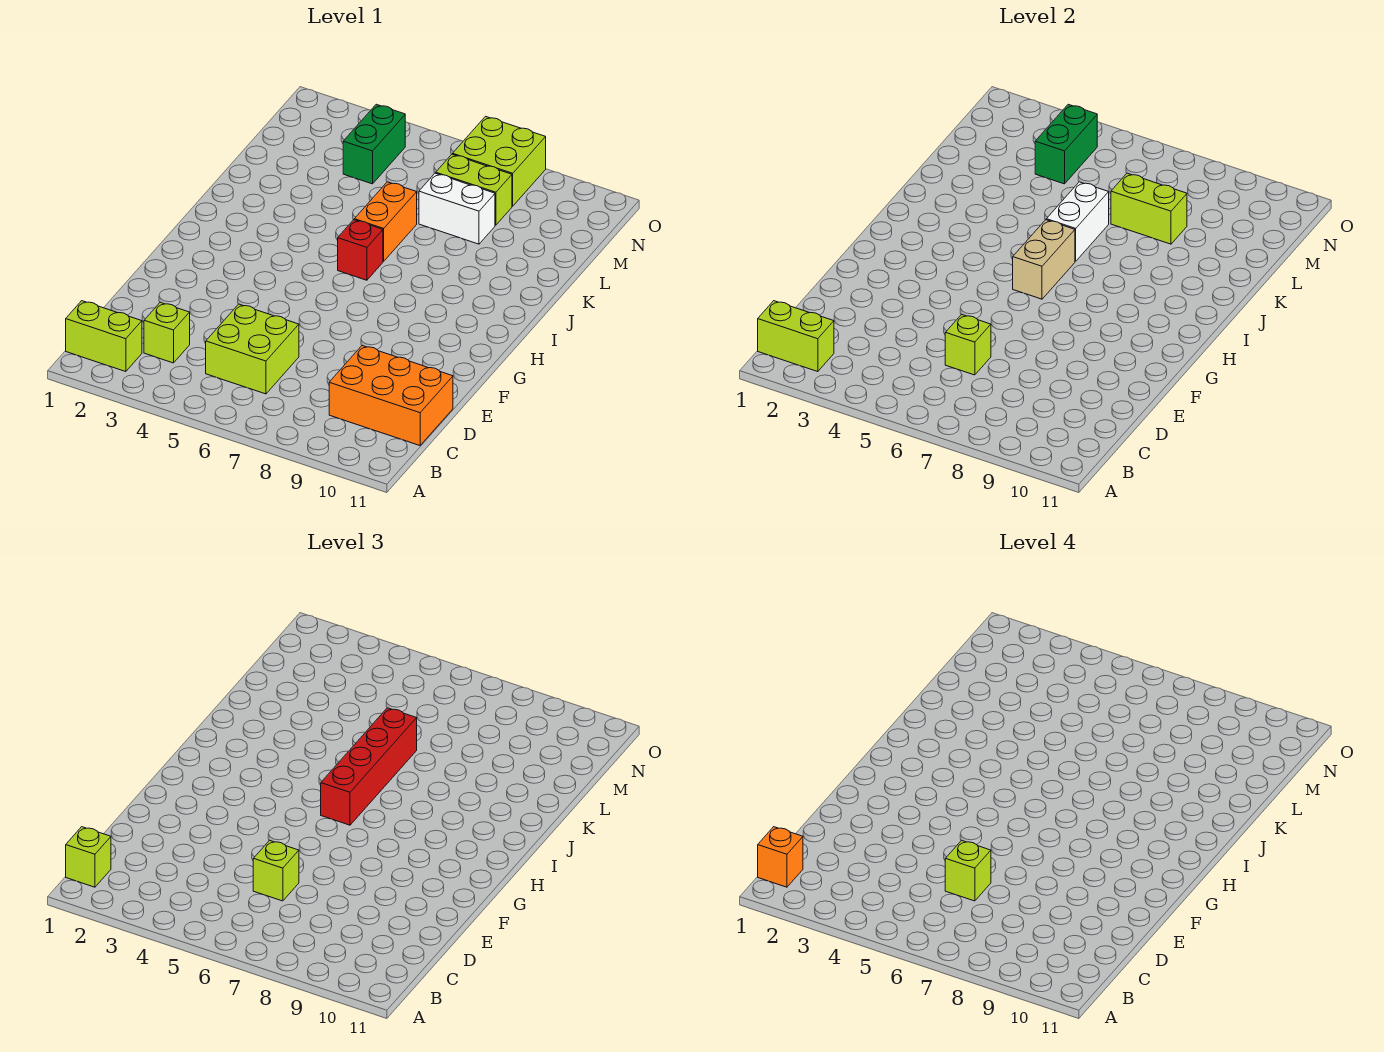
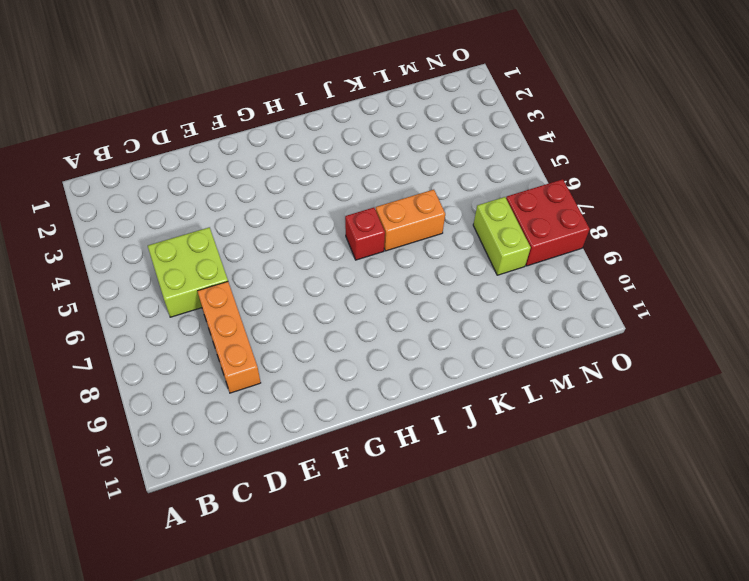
orange 1x3 brick [198,282,261,393] -> orange 2x3 brick [329,346,453,446]
red 2x2 brick [506,179,590,266] -> lime 2x2 brick [453,116,546,206]
none -> lime 1x2 brick [66,301,142,372]
none -> lime 1x1 brick [144,302,190,363]
none -> white 1x2 brick [419,173,495,244]

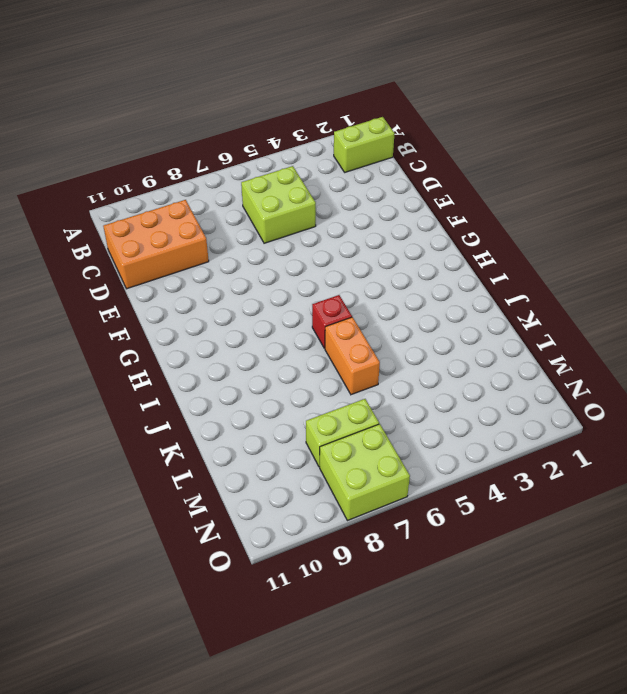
none -> lime 1x1 brick [144,302,190,363]
none -> white 1x2 brick [419,173,495,244]
none -> green 1x2 brick [343,104,405,184]

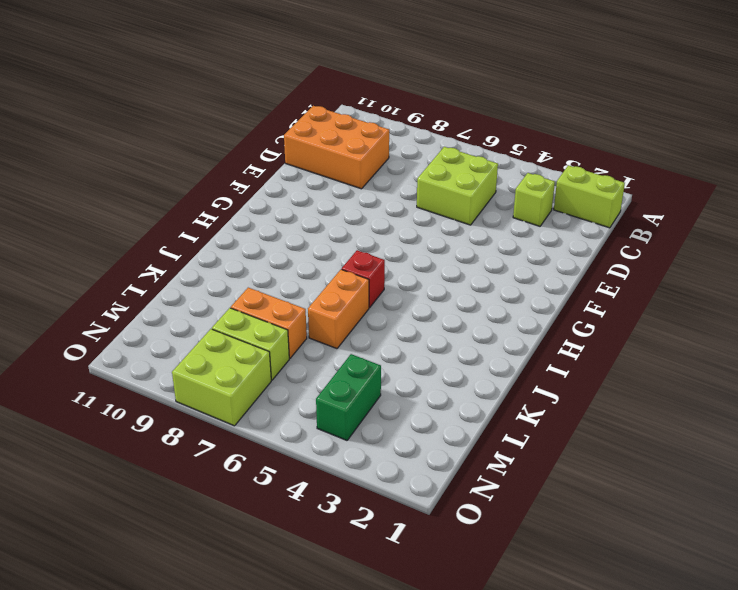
orange 1x2 brick [231,288,307,358] -> white 1x2 brick [419,173,495,244]
none -> lime 1x2 brick [758,301,834,372]
none -> lime 1x1 brick [945,314,991,375]
none -> tan 1x2 brick [1013,220,1075,299]

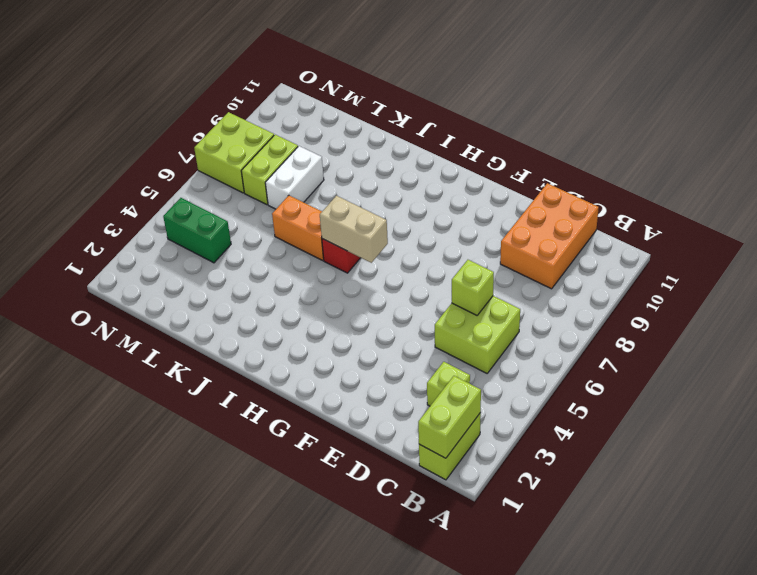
none -> white 1x2 brick [1046,182,1109,261]
none -> lime 1x2 brick [1111,173,1187,244]
none -> green 1x2 brick [1035,104,1097,184]

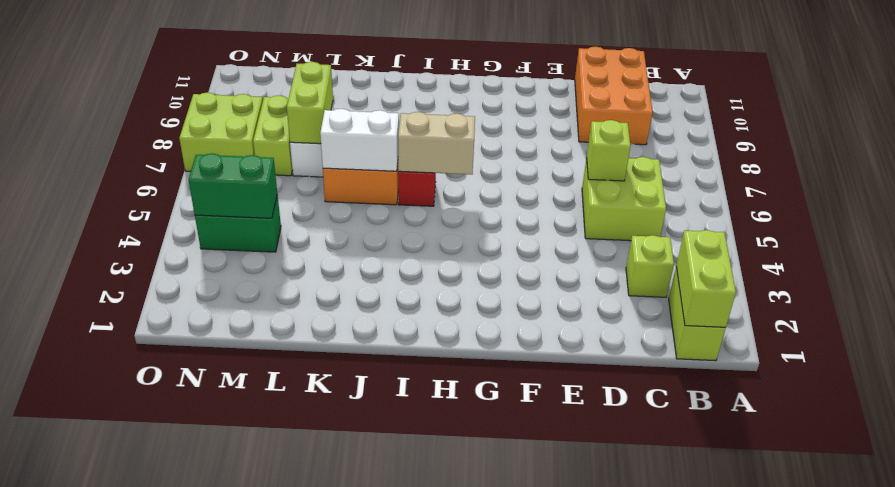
none -> lime 1x1 brick [66,827,111,887]
none -> lime 1x1 brick [253,840,299,901]
none -> red 1x4 brick [321,708,417,825]

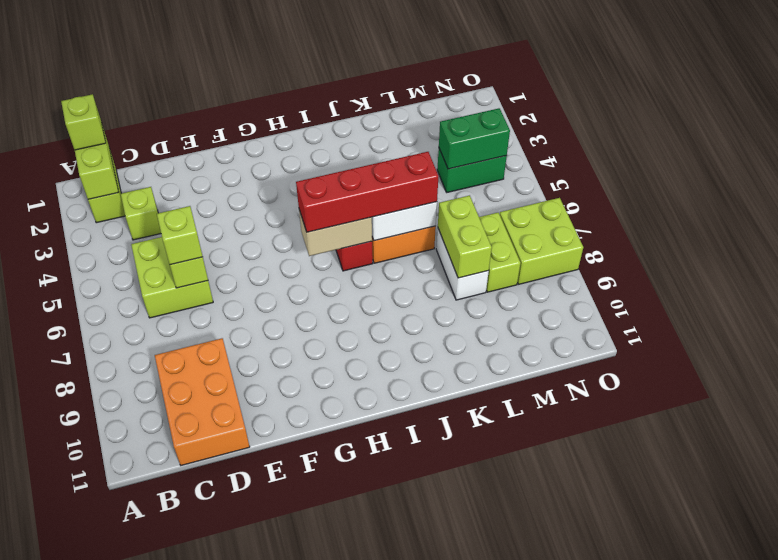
none -> orange 1x1 brick [758,827,803,887]
none -> lime 1x1 brick [945,840,991,901]

